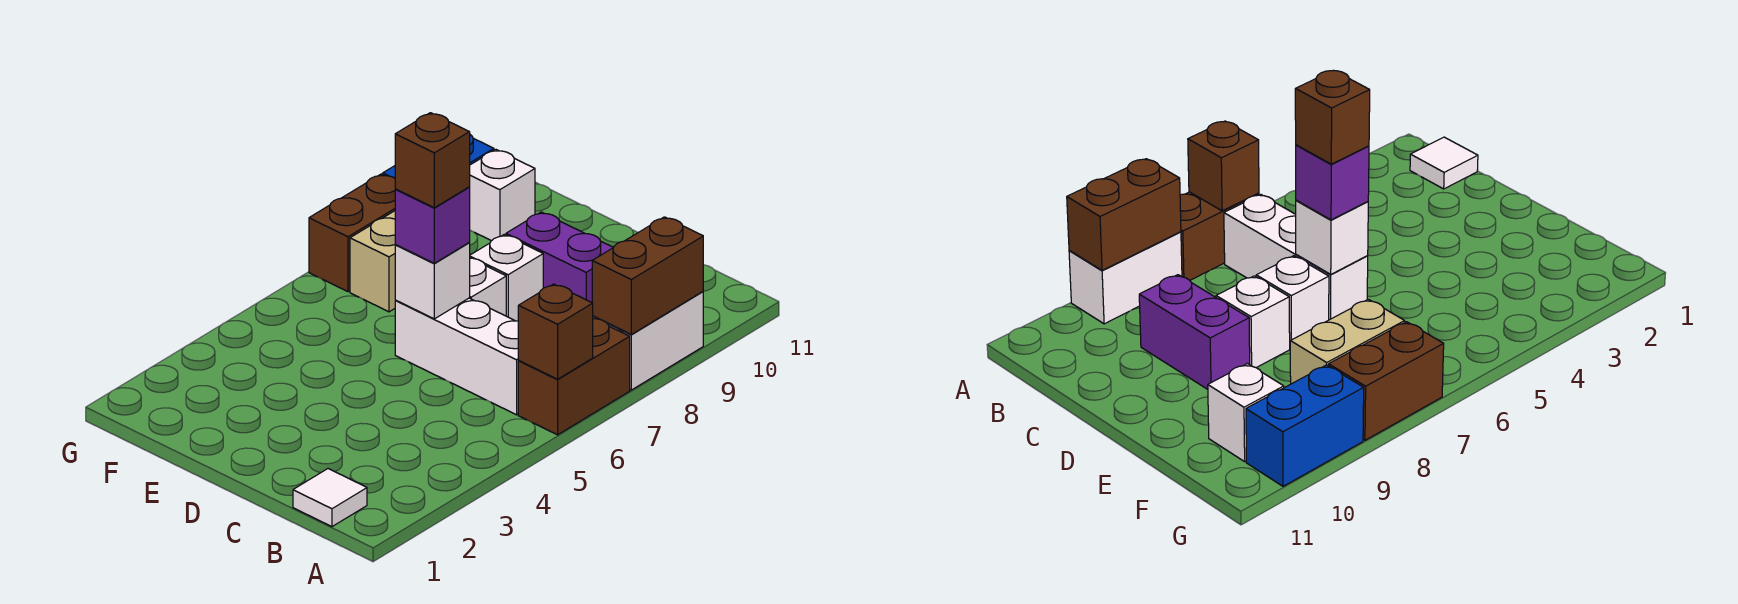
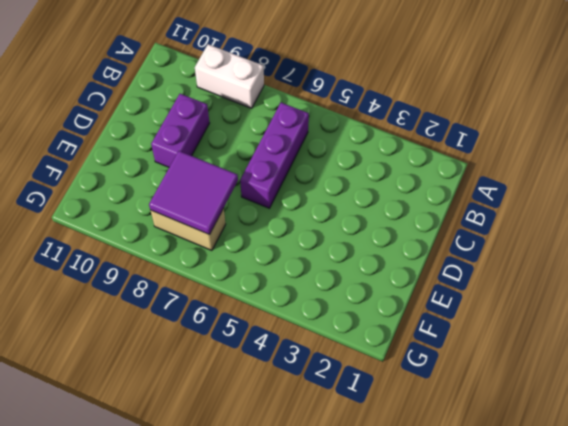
purple 1x3 brick [240,103,309,208] -> white 1x3 brick [395,298,519,415]
purple 2x2 tile [149,151,238,235] -> none
none -> brown 1x2 brick [518,319,630,435]
none -> white 1x1 tile [293,469,367,527]
none -> white 1x1 brick [470,258,506,316]

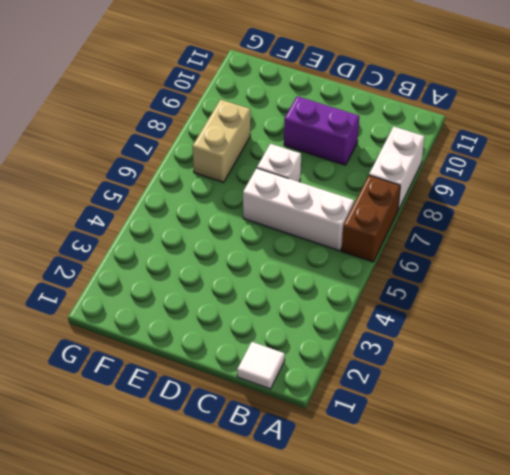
none -> white 1x1 brick [470,235,543,321]
none -> white 1x1 brick [470,150,535,241]
none -> brown 1x2 brick [309,174,396,292]

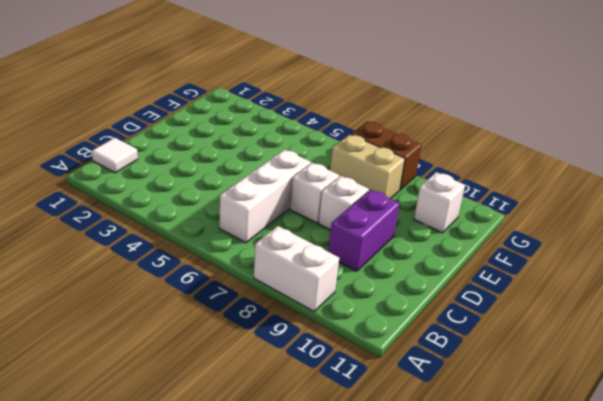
none -> brown 1x2 brick [518,319,630,435]
none -> blue 1x2 brick [1246,365,1364,486]
none -> brown 1x1 brick [518,284,593,379]

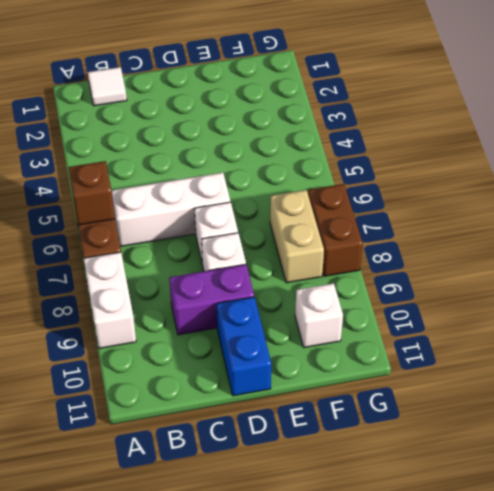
blue 1x2 brick [217,297,271,396] -> blue 1x2 brick moved to [1246,365,1364,486]
none -> brown 1x2 brick [592,217,703,334]
none -> white 1x1 brick [395,243,470,319]
none -> purple 1x1 brick [395,187,470,263]

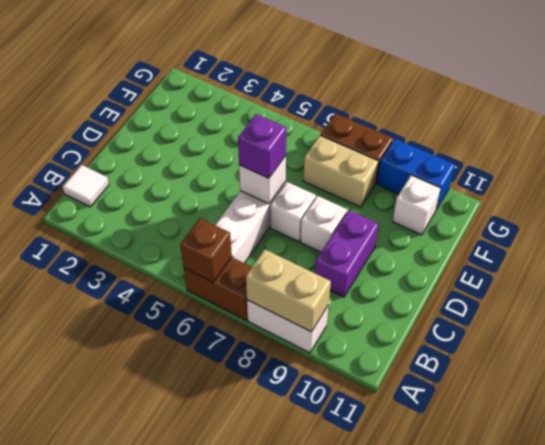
tan 1x2 brick [246,249,331,332] -> brown 1x2 brick [592,217,703,334]
none -> brown 1x1 brick [395,113,470,208]

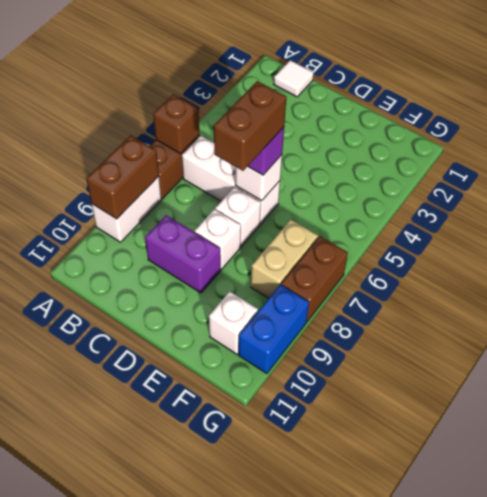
brown 1x2 brick [214,81,286,171] -> brown 1x1 brick [395,113,470,208]

